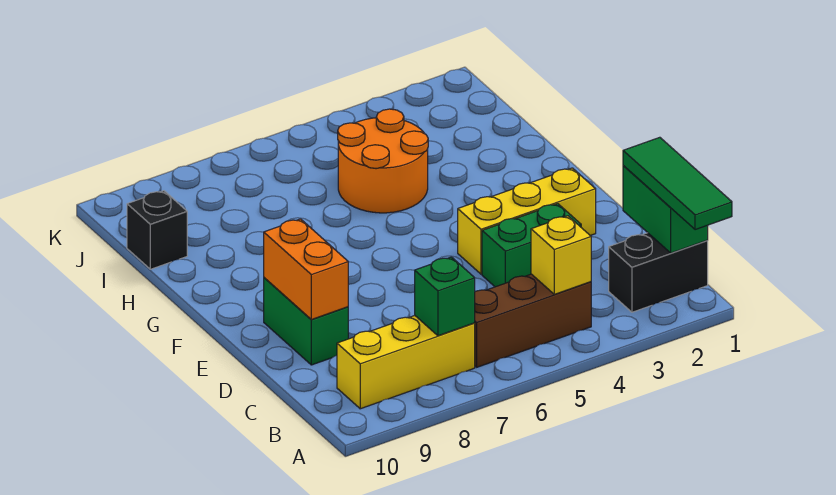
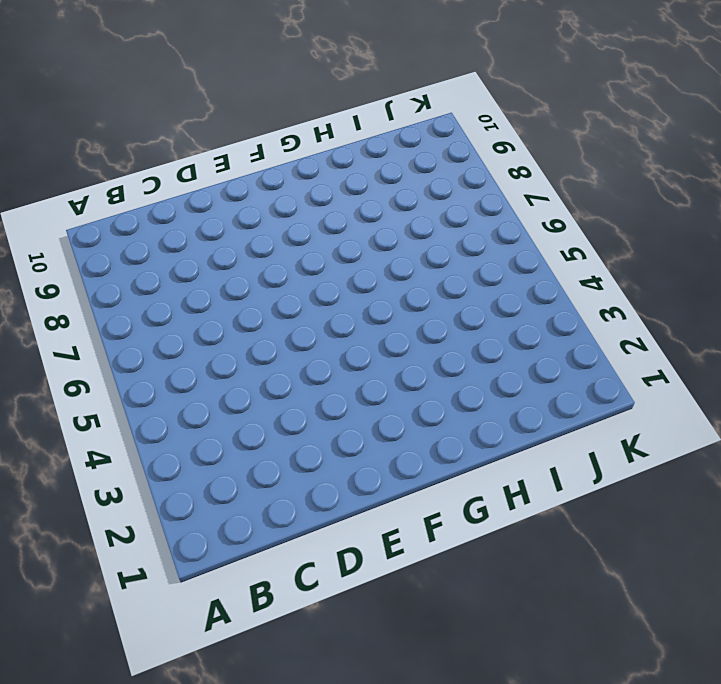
none -> black 1x2 brick [609,233,708,312]
none -> brown 1x3 brick [475,274,591,367]
none -> yellow 1x3 brick [337,316,475,409]

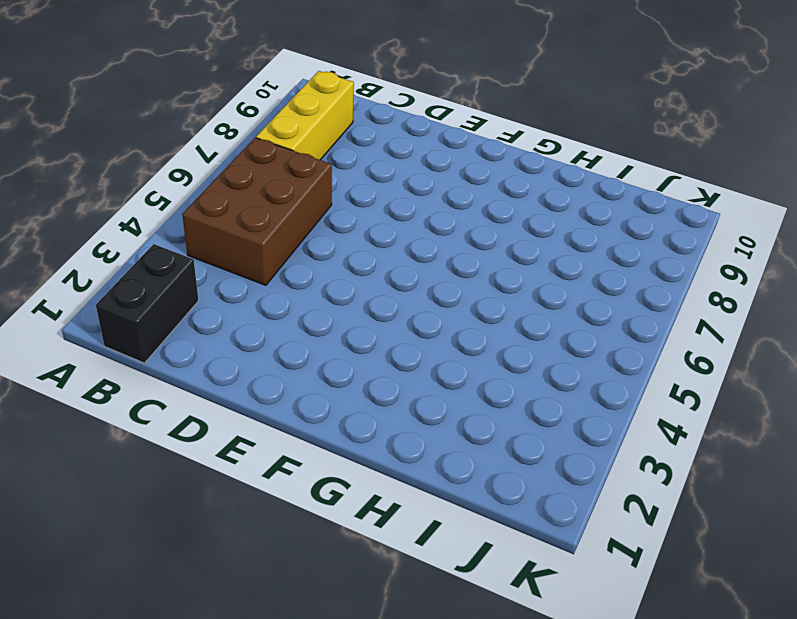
brown 2x3 brick [182,138,332,285] -> brown 1x3 brick [475,274,591,367]
none -> green 1x2 brick [482,204,581,287]
none -> green 1x2 brick [264,278,348,365]
none -> yellow 1x3 brick [458,168,596,274]

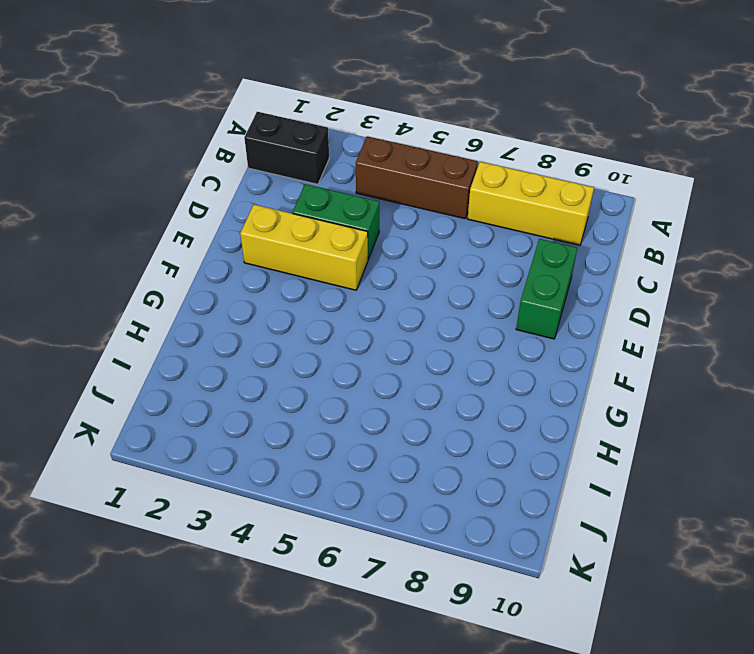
none -> orange 2x2 round brick [338,109,428,213]
none -> black 1x1 brick [127,191,187,269]
none -> green 1x2 brick [623,166,708,253]

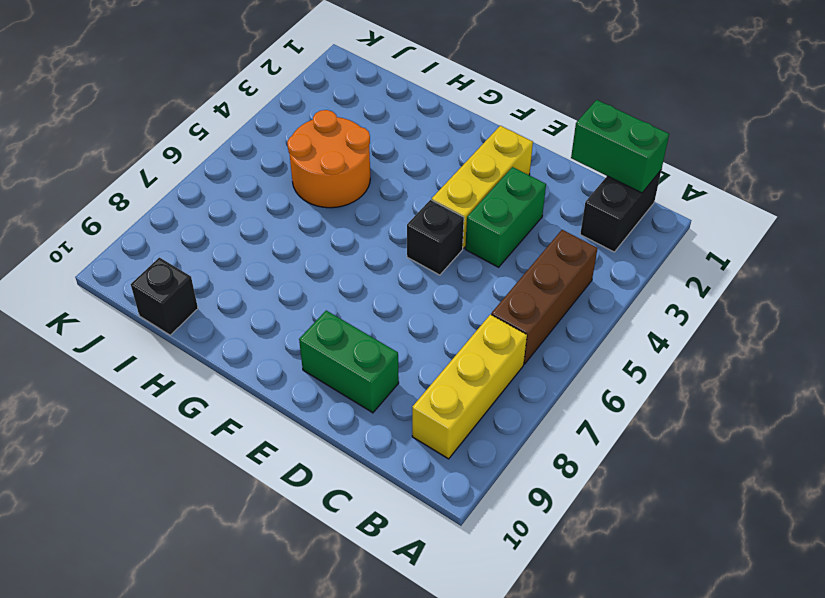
black 1x1 brick [407,200,464,275] -> none
none -> yellow 1x1 brick [531,216,591,294]
none -> green 1x1 brick [415,257,475,336]
none -> orange 1x2 brick [264,219,348,320]

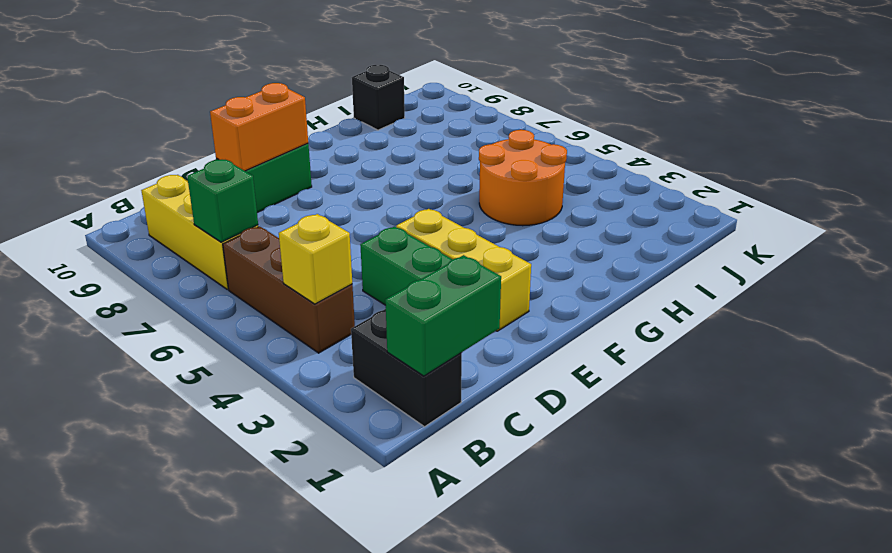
none -> green 1x3 tile [623,137,732,230]

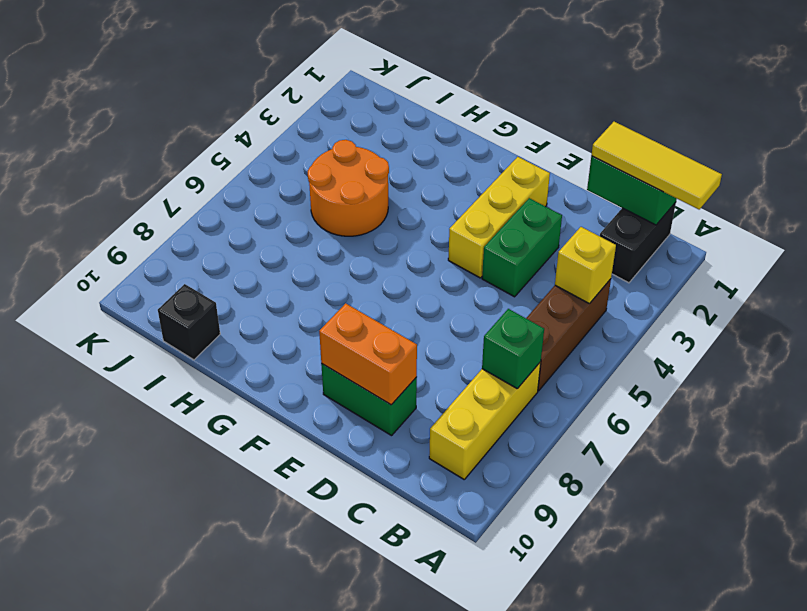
yellow 1x3 tile [591,122,722,209] -> green 1x3 tile [623,137,732,230]

